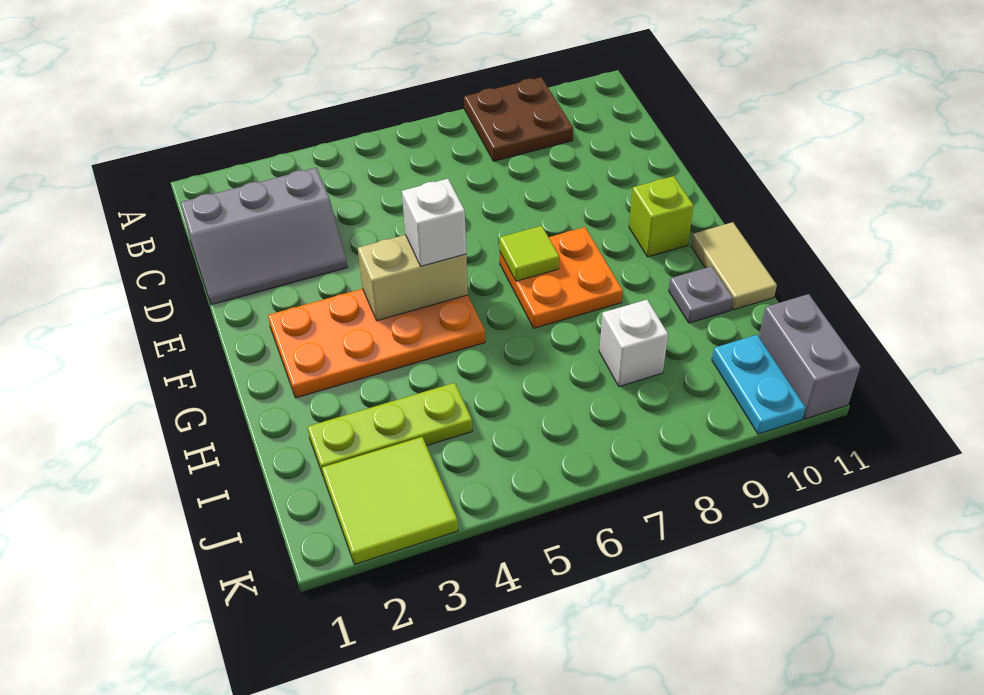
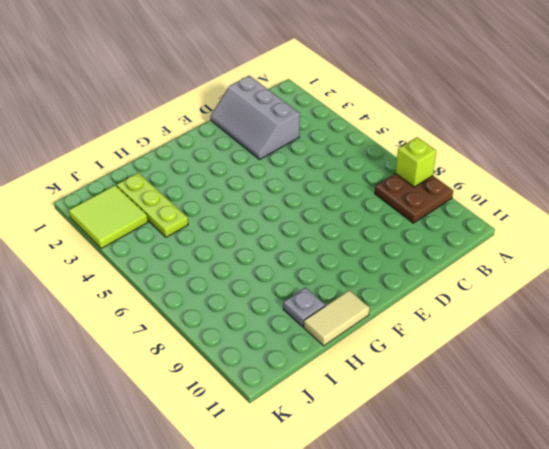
lime 1x1 brick [395,137,436,187] -> lime 1x1 brick moved to [629,176,694,257]
none -> orange 2x4 plate [268,289,485,398]
none -> orange 2x2 plate [500,227,623,328]
none -> white 1x1 brick [599,300,668,387]

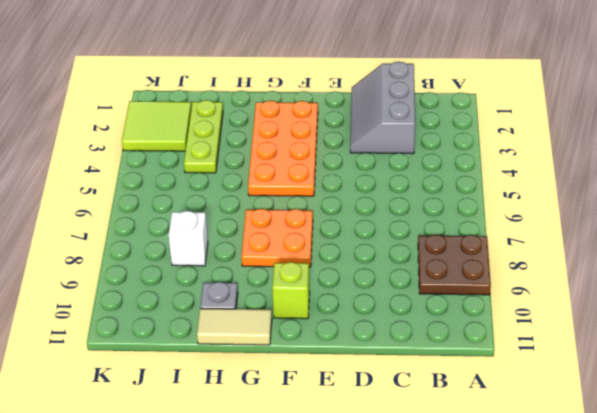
none -> cyan 1x2 plate [712,335,806,434]
none -> grey 1x2 brick [759,294,860,419]
none -> tan 1x2 brick [358,235,468,321]

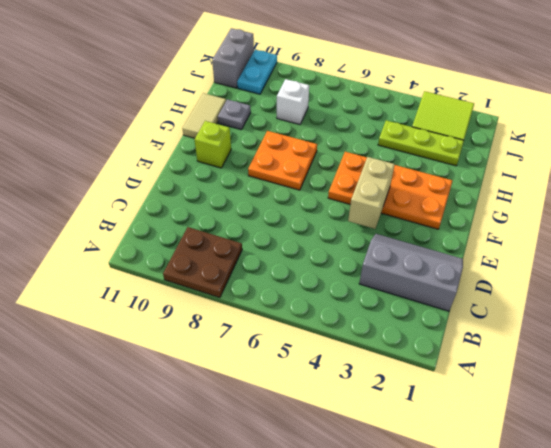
tan 1x2 brick [348,157,395,229] -> tan 1x2 brick turned to [358,235,468,321]
none -> lime 1x1 tile [499,226,559,281]
none -> white 1x1 brick [402,179,466,266]

